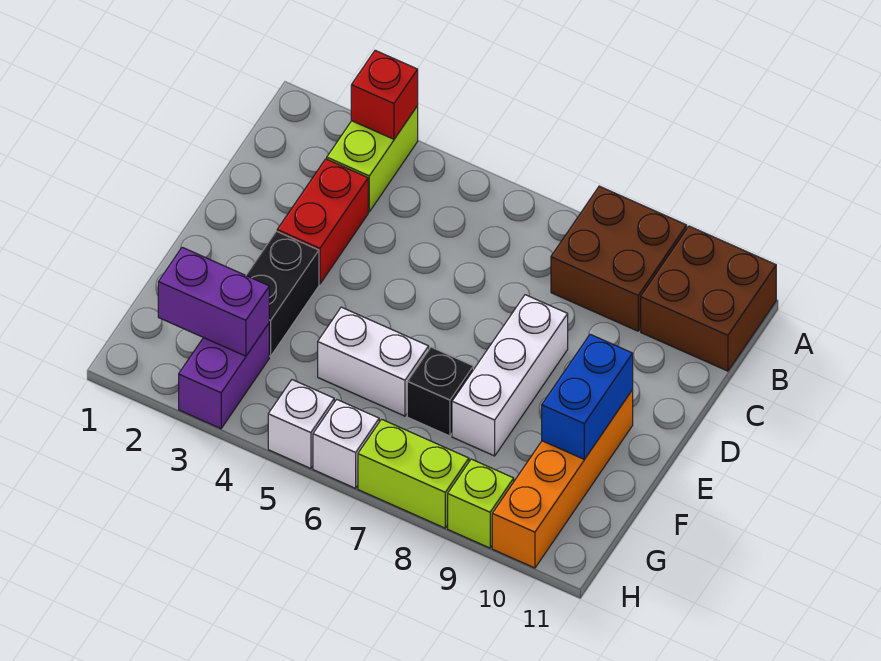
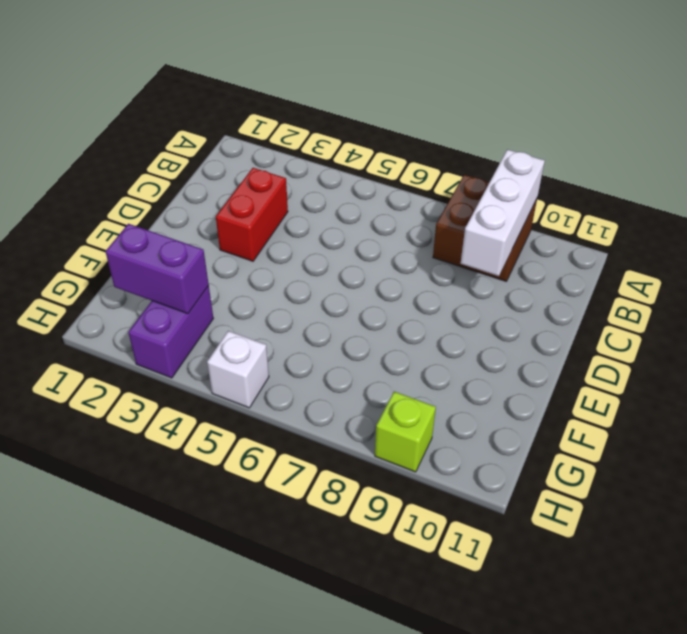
white 1x3 brick [461,149,545,276] -> white 1x3 brick moved to [452,295,568,456]
none -> lime 1x2 brick [327,106,418,212]
none -> brown 2x2 brick [641,226,776,371]
none -> black 1x2 brick [246,231,319,356]

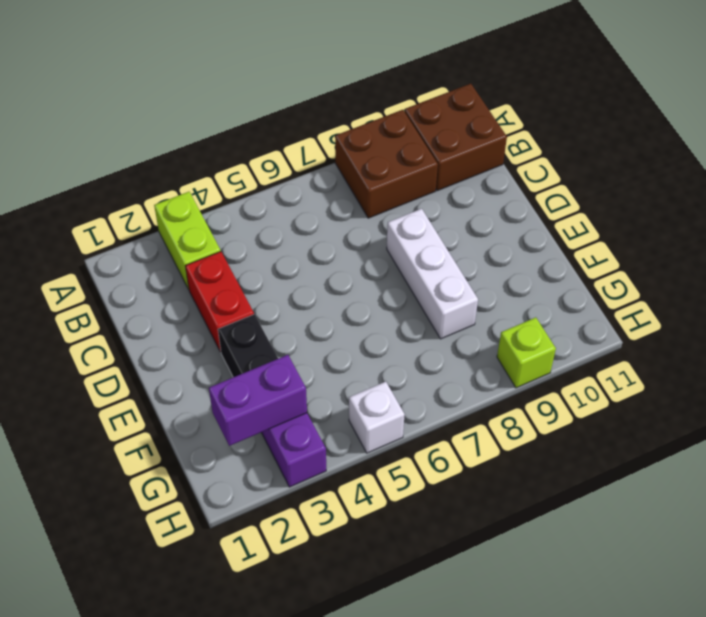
none -> orange 1x4 brick [492,390,633,568]
none -> white 1x2 brick [318,307,429,416]
none -> black 1x1 brick [407,347,473,436]

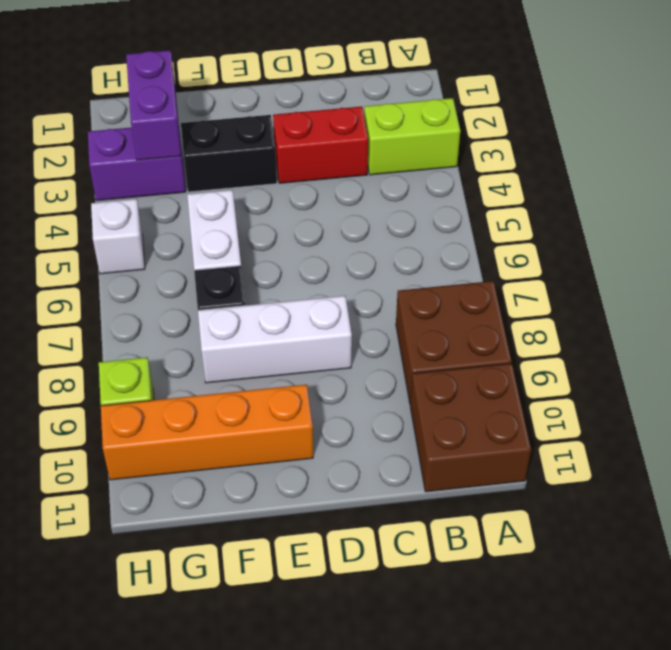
none -> white 1x1 brick [313,400,379,488]
none -> lime 1x2 brick [358,419,469,528]
none -> red 1x1 brick [351,50,418,139]

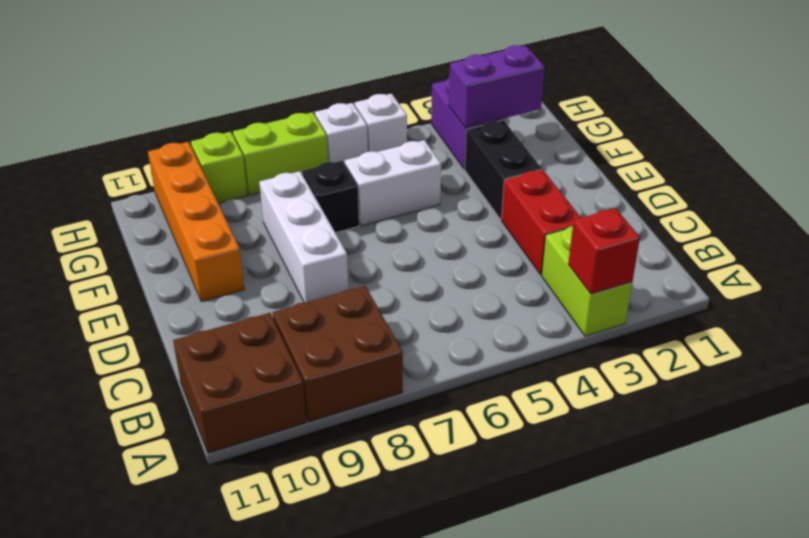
none -> blue 1x2 brick [542,334,633,459]

